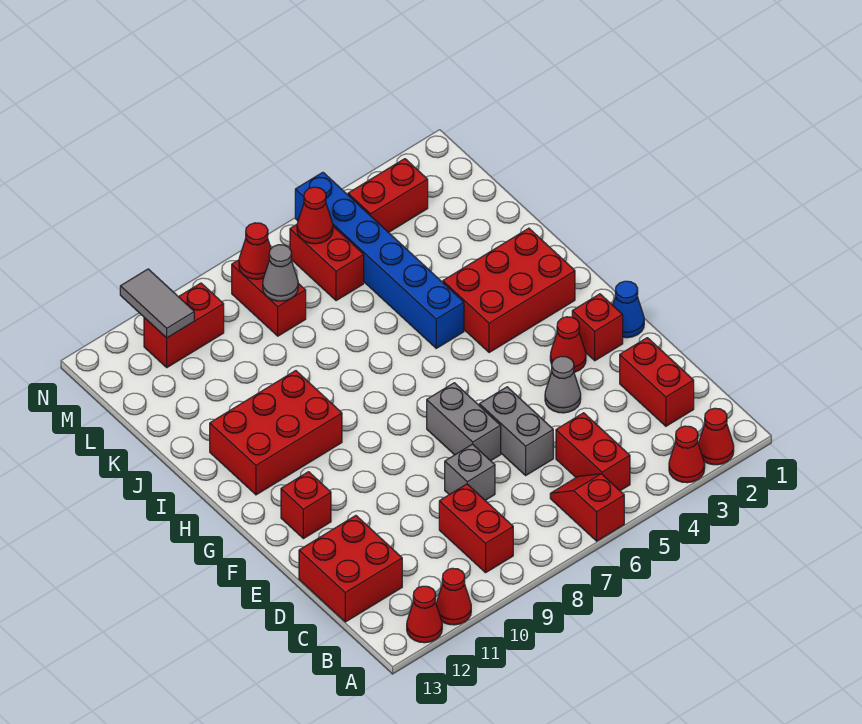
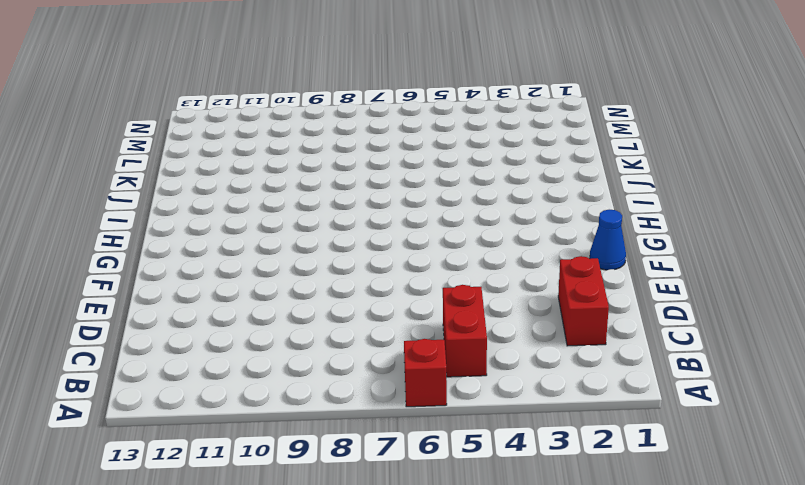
none -> red 1x1 cone [698,408,734,465]
none -> red 1x1 cone [669,426,705,483]
none -> red 1x1 cone [436,568,471,625]

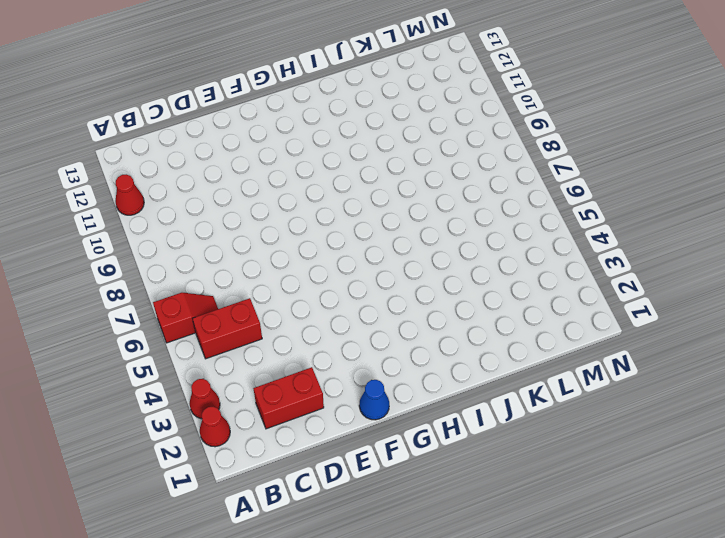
none -> red 1x1 cone [407,586,442,643]
none -> red 1x2 brick [439,484,513,573]
none -> red 2x2 brick [299,516,402,622]

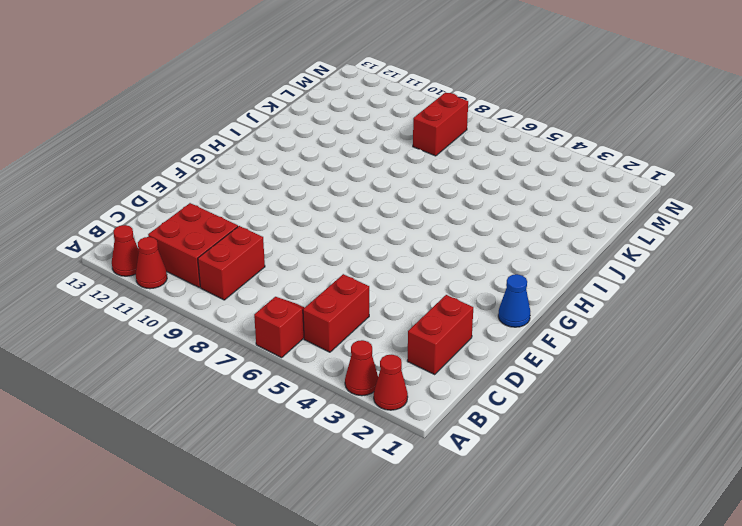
red 2x2 brick [148,203,238,287] -> red 2x2 brick moved to [299,516,402,622]
none -> grey 1x2 brick [479,387,553,475]
none -> grey 1x1 brick [445,444,495,500]
none -> grey 1x1 cone [545,356,581,413]

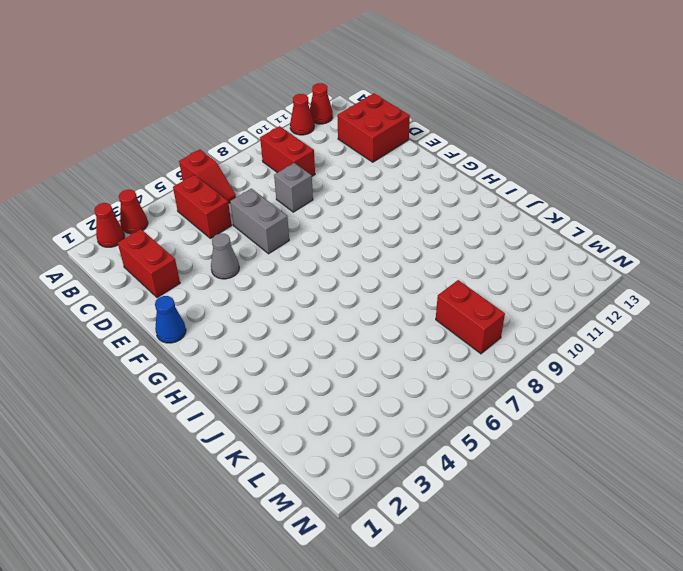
none -> grey 1x2 brick [427,383,501,461]
none -> red 1x1 brick [572,294,623,361]
none -> red 1x1 cone [550,317,586,372]

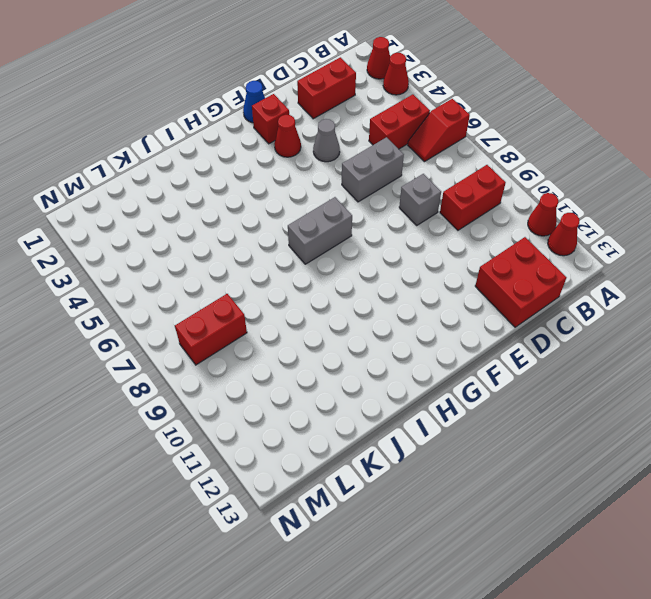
grey 1x2 brick [288,197,352,264] -> grey 1x2 brick moved to [427,383,501,461]
none -> red 1x1 brick [281,472,331,539]
none -> red 2x3 brick [443,228,575,353]
none -> red 2x3 brick [210,371,342,495]

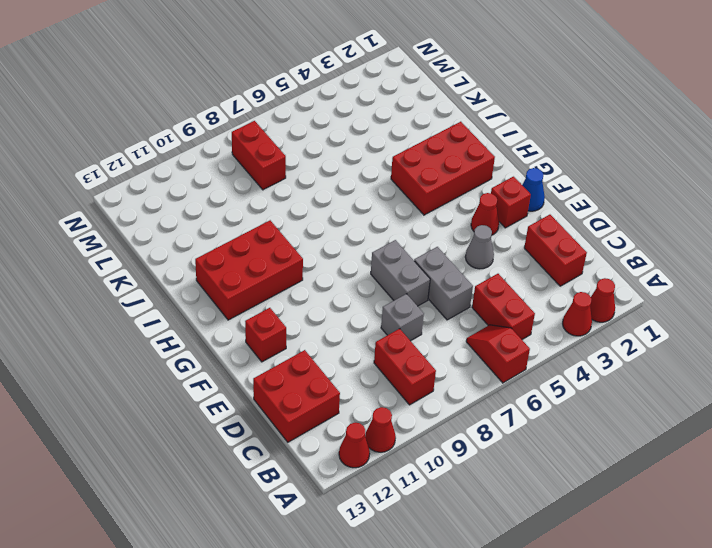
none -> blue 1x6 brick [295,172,464,348]
none -> red 1x2 brick [290,225,364,301]
none -> red 1x2 brick [348,159,428,233]

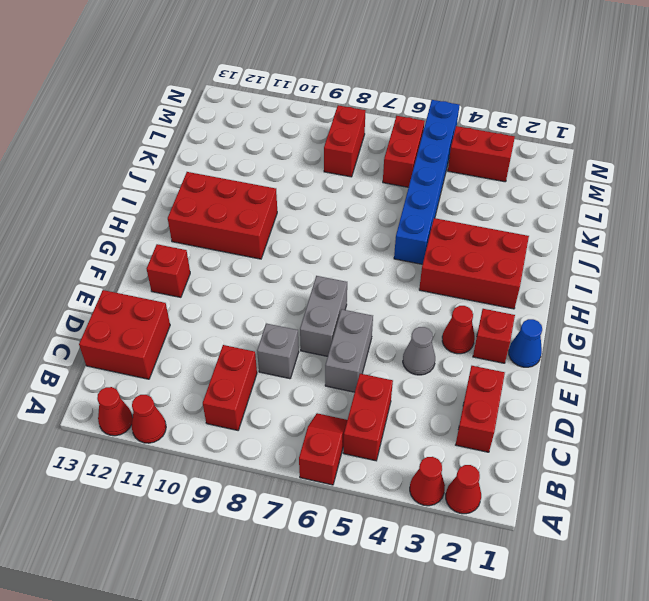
none -> red 1x2 brick [144,283,224,367]
none -> grey 1x1 cone [263,245,298,301]
none -> red 1x1 cone [297,187,333,244]

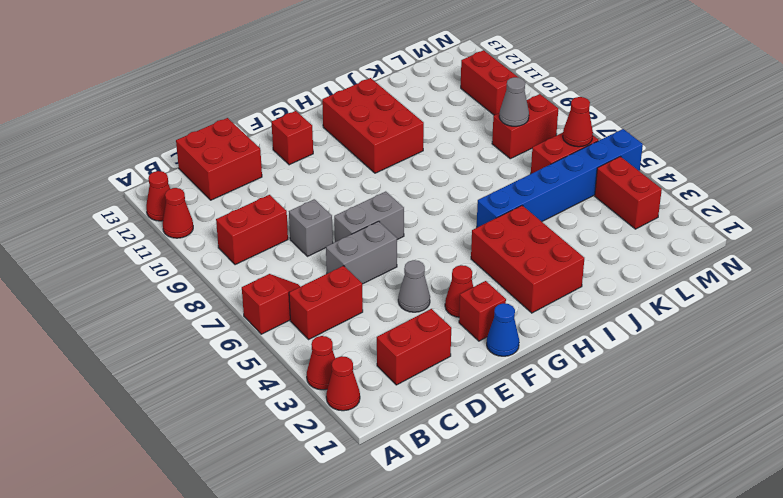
none -> red 1x1 cone [239,223,271,279]
none -> grey 1x2 tile [120,269,194,338]

